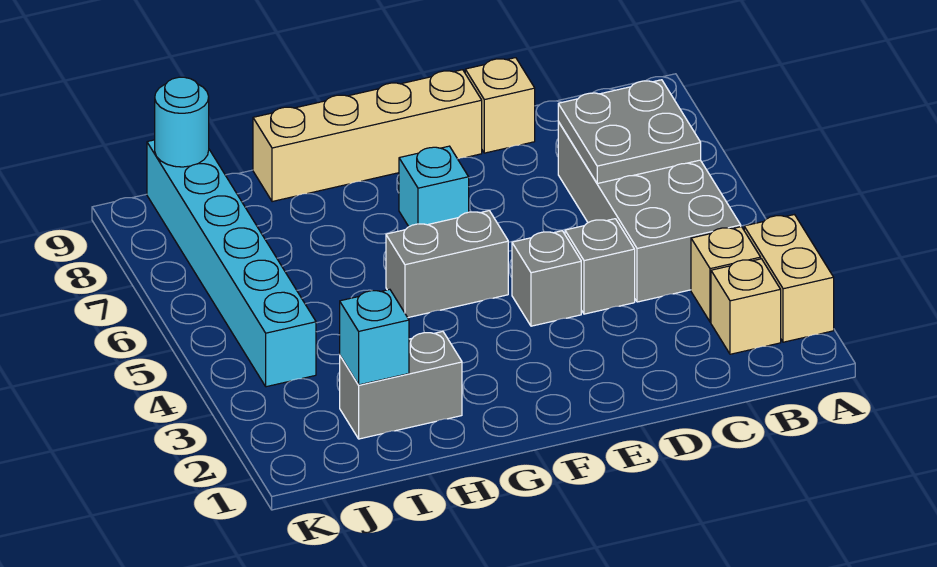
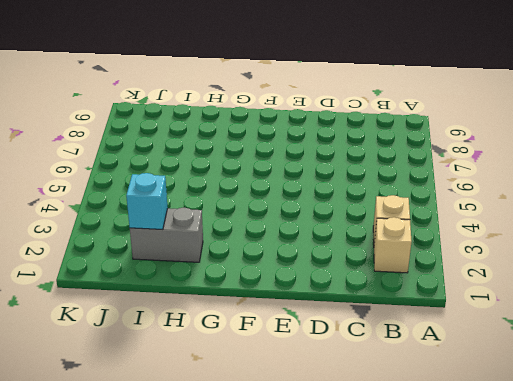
none -> tan 1x2 brick [744,215,834,342]
none -> grey 2x4 brick [558,122,741,302]
none -> grey 1x1 brick [565,219,635,314]

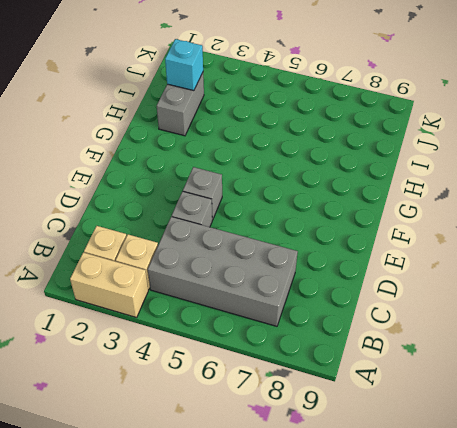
none -> tan 1x1 brick [465,58,535,153]
none -> tan 1x4 brick [253,70,482,202]
none -> grey 1x2 brick [386,211,508,318]

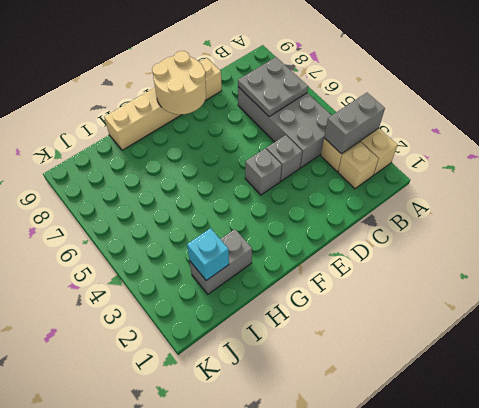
grey 1x2 brick [324,93,385,154] -> grey 1x2 brick moved to [386,211,508,318]
tan 2x2 round brick [152,51,206,115] -> none
none -> cyan 1x1 brick [399,146,469,227]
none -> cyan 1x6 brick [147,140,316,387]
none -> cyan 1x1 round brick [155,77,209,167]

